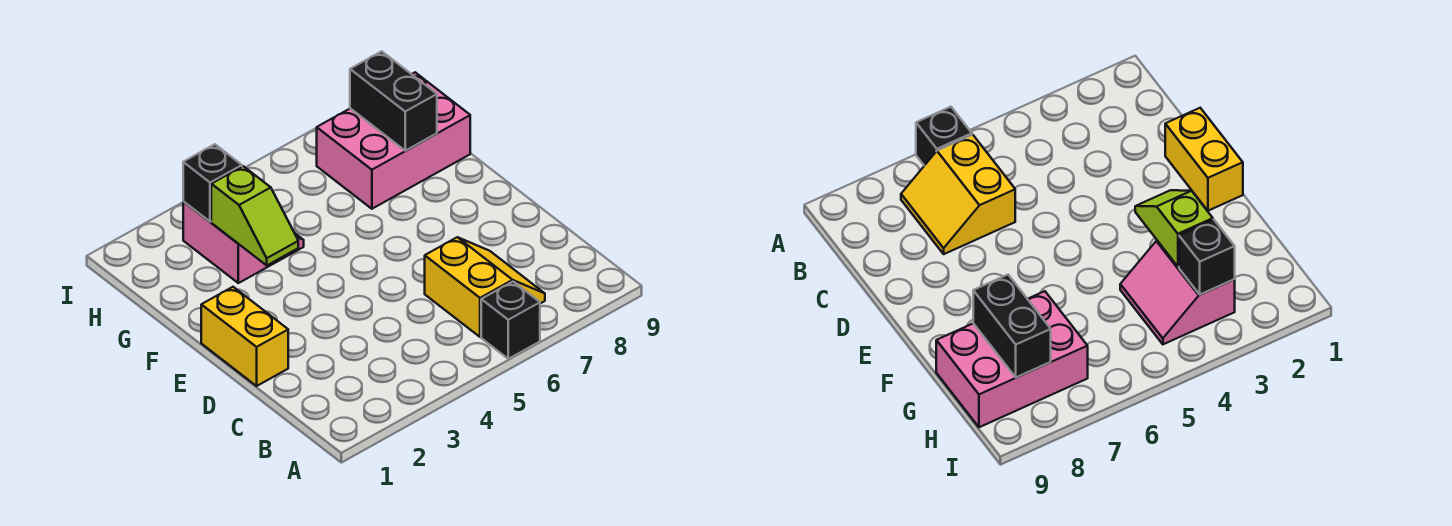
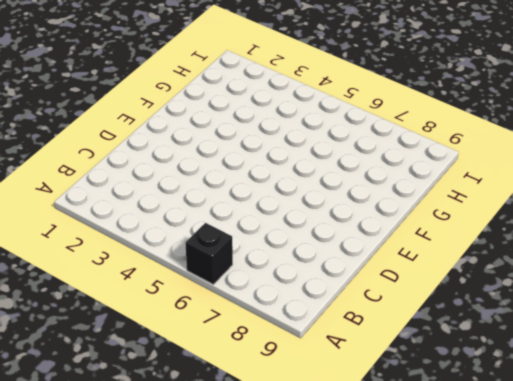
none -> yellow 2x2 slope [425,237,545,337]
none -> yellow 1x2 brick [201,287,288,386]

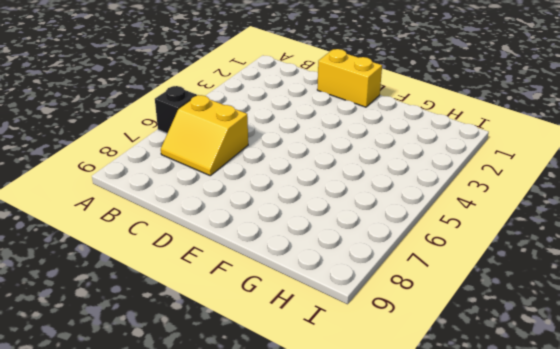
none -> pink 2x2 slope [183,202,304,283]
none -> pink 2x3 brick [317,72,470,209]

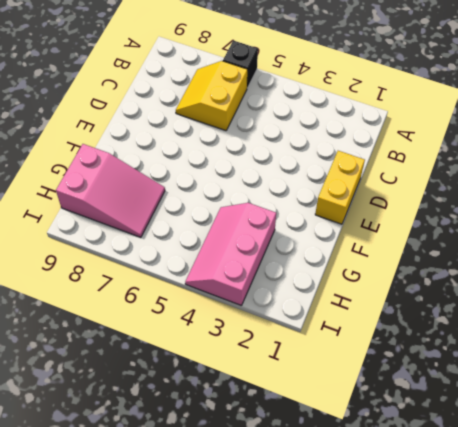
pink 2x3 slope [185,203,276,306] -> pink 2x2 slope [183,202,304,283]
pink 2x3 slope [56,144,165,237] -> pink 2x3 brick [317,72,470,209]
none -> lime 1x2 slope [211,166,298,265]
none -> black 1x2 brick [350,51,437,151]

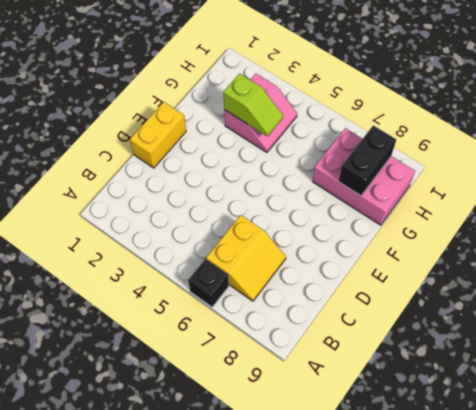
lime 1x2 slope [223,74,283,136] -> lime 1x2 slope turned to [211,166,298,265]
none -> black 1x1 brick [183,144,242,222]

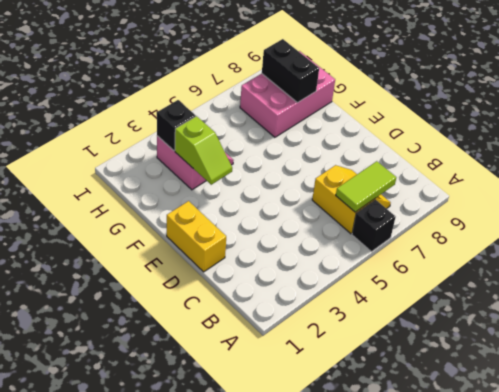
lime 1x2 tile [336,161,396,212] -> none

